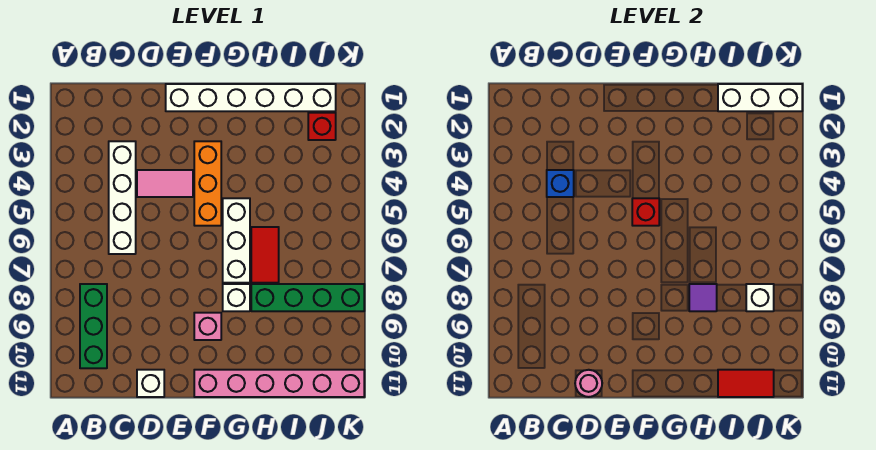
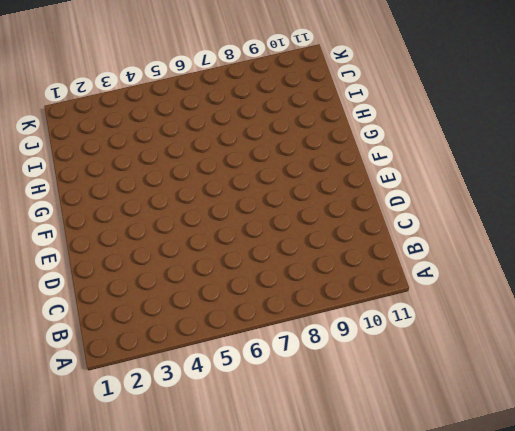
none -> green 1x3 brick [80,284,107,368]
none -> white 1x4 brick [109,141,136,254]
none -> pink 1x2 tile [137,170,193,197]

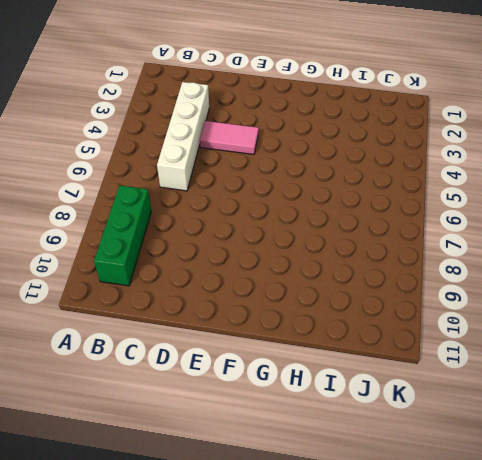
none -> white 1x1 brick [137,370,164,397]
none -> white 1x6 brick [166,84,336,111]
none -> orange 1x3 brick [194,141,221,226]

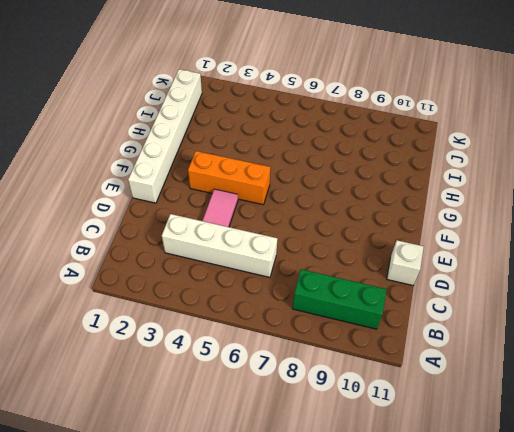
none -> pink 1x1 brick [194,313,221,340]
none -> pink 1x6 brick [194,370,364,397]
none -> white 1x3 brick [223,198,250,283]

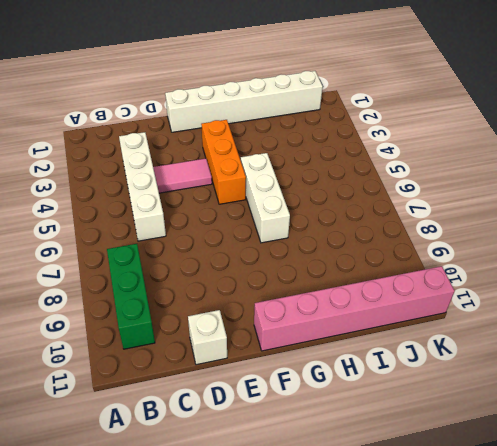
none -> pink 1x1 brick [194,313,221,340]
none -> white 1x1 brick [223,284,250,311]
none -> red 1x2 tile [251,227,279,283]

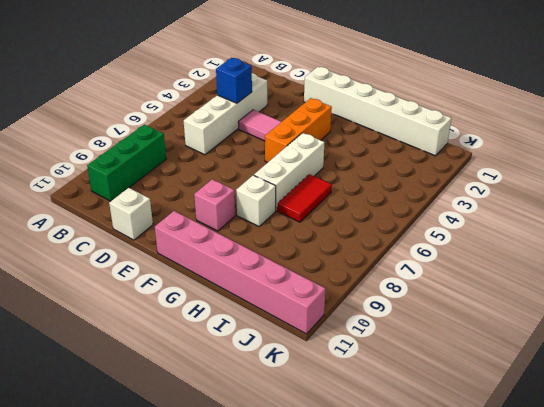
none -> green 1x4 brick [251,284,364,311]
none -> red 1x1 brick [308,113,336,140]
none -> pink 1x1 round brick [575,370,602,397]

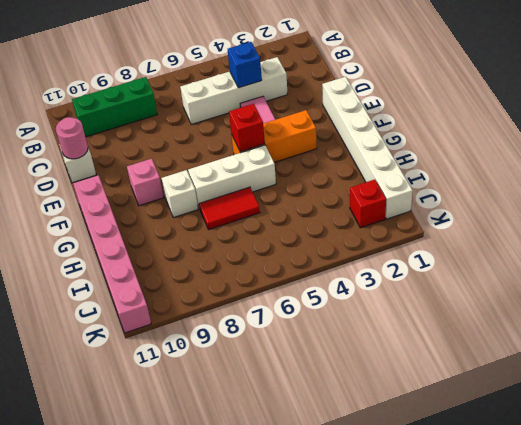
none -> green 1x4 brick [251,284,364,311]
none -> purple 1x1 tile [689,284,717,311]
none -> white 1x3 brick [718,84,802,111]

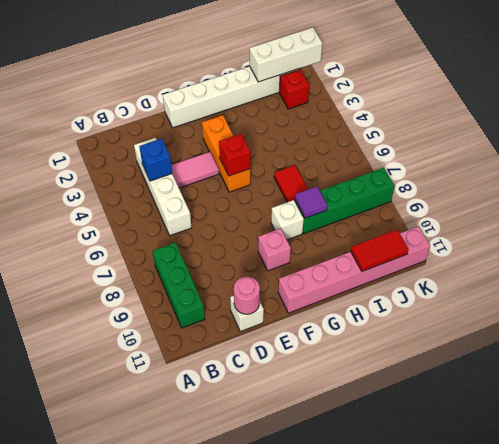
none -> white 1x3 brick [223,198,250,283]
none -> white 1x1 brick [746,284,774,311]

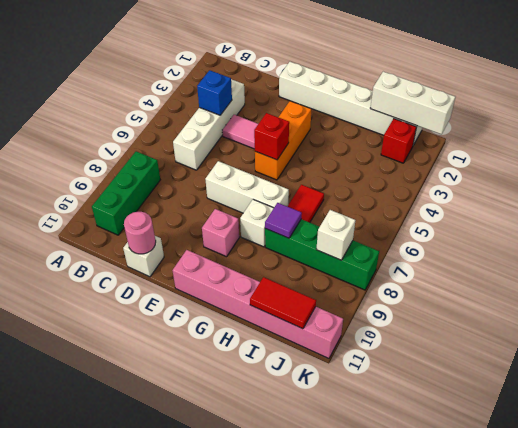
white 1x3 brick [205,161,289,213] -> white 1x3 brick turned to [223,198,250,283]

